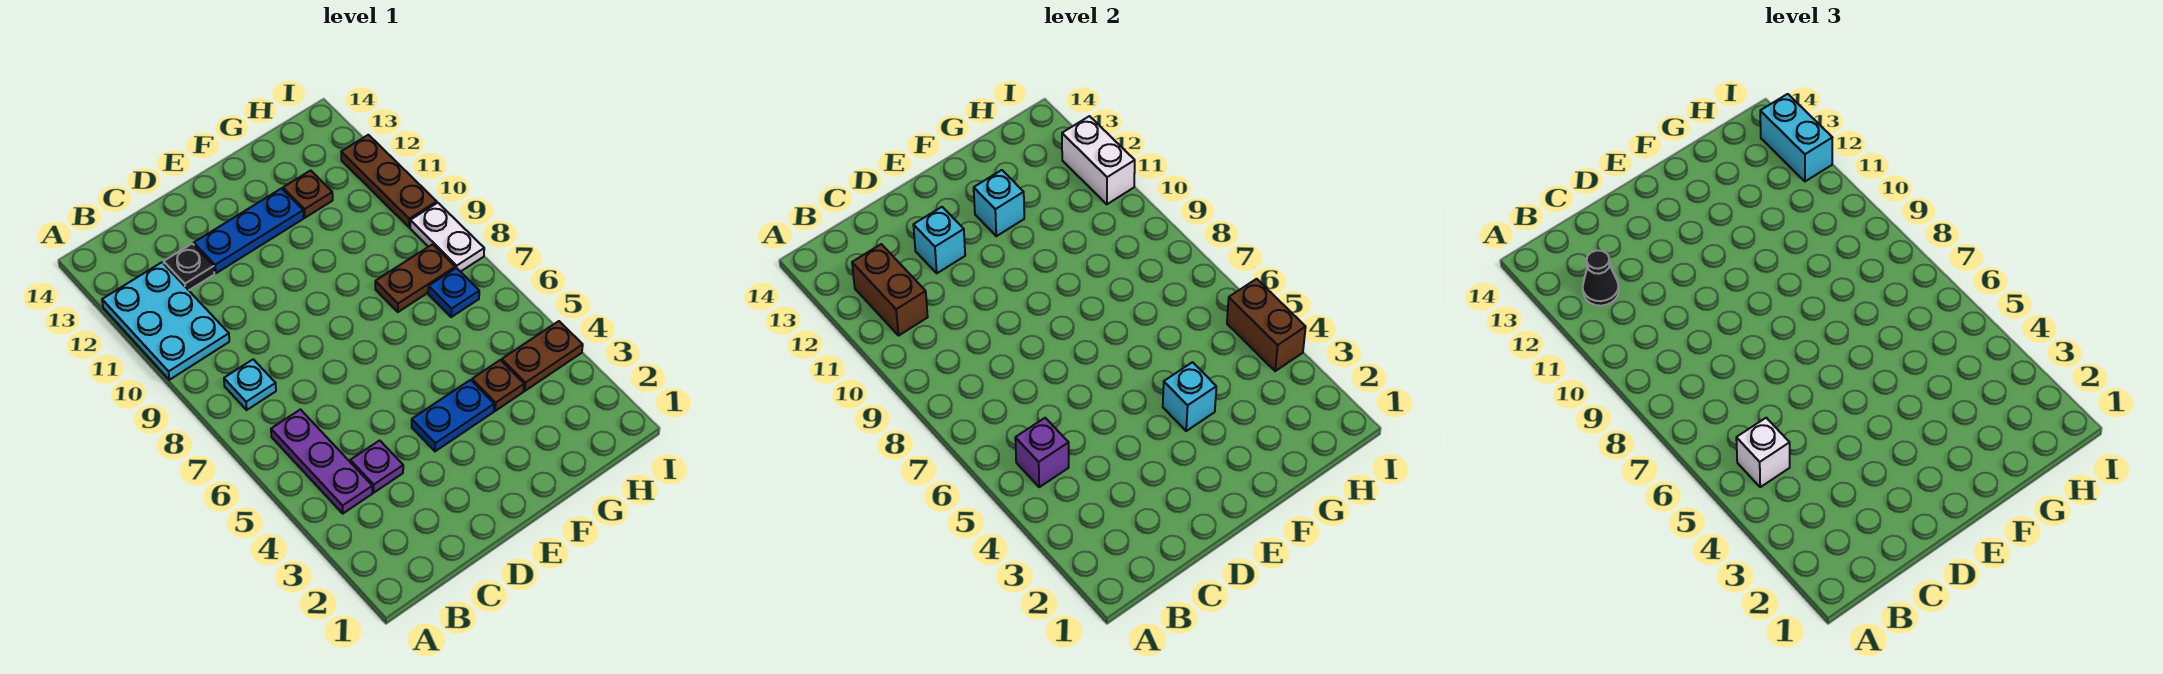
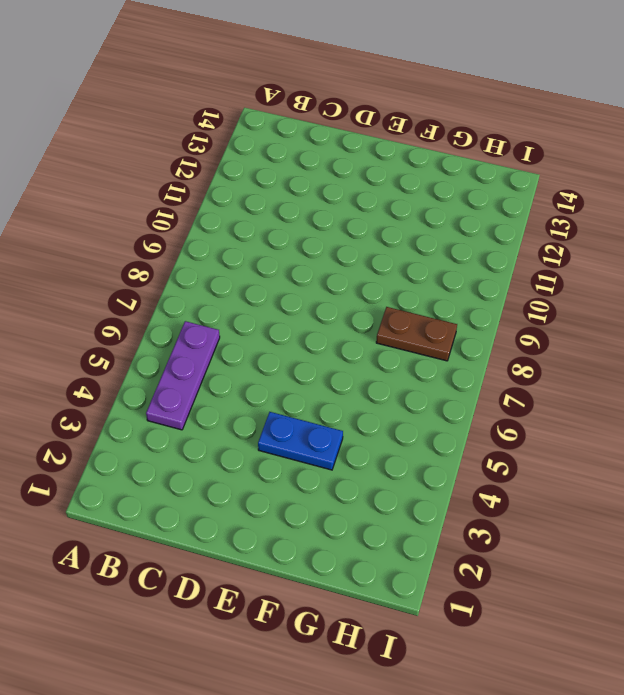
none -> cyan 2x3 plate [102,262,229,380]
none -> cyan 1x1 plate [224,359,276,410]
none -> purple 1x1 plate [350,440,403,493]

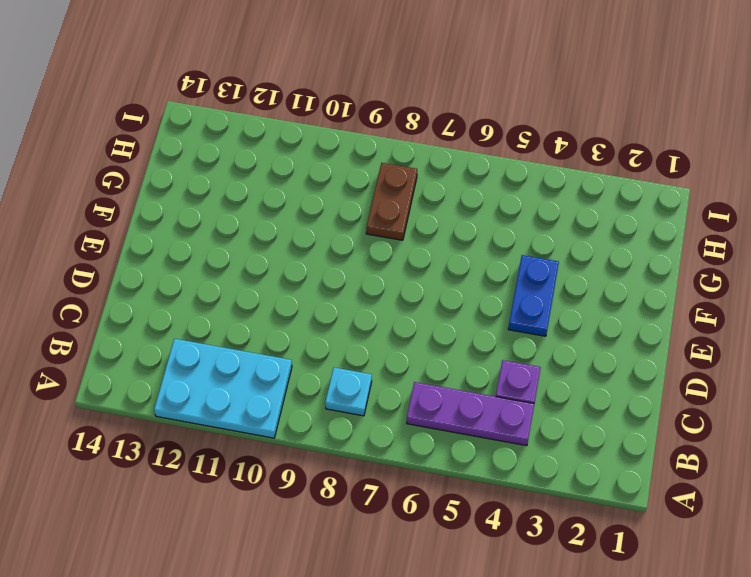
none -> black 1x1 plate [164,244,214,290]
none -> blue 1x3 plate [194,189,303,273]
none -> brown 1x1 plate [472,360,524,411]

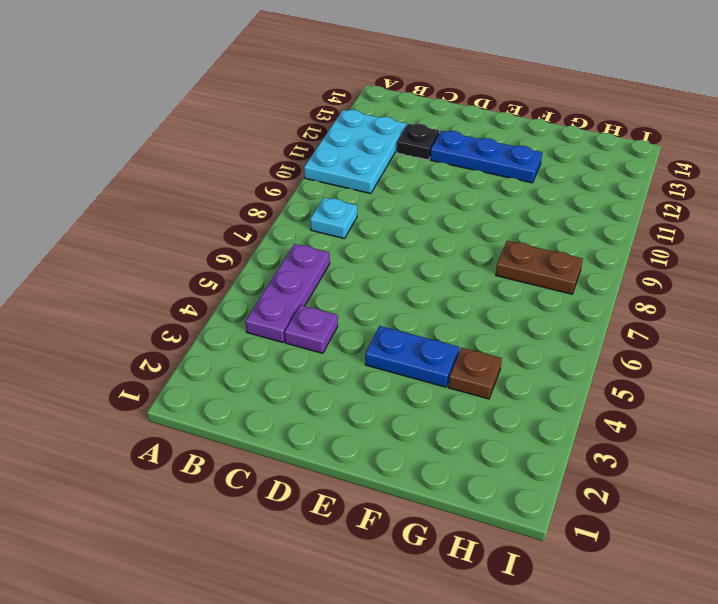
none -> brown 1x1 plate [283,170,333,218]
none -> brown 1x2 plate [502,321,583,391]
none -> blue 1x1 plate [428,268,479,317]

